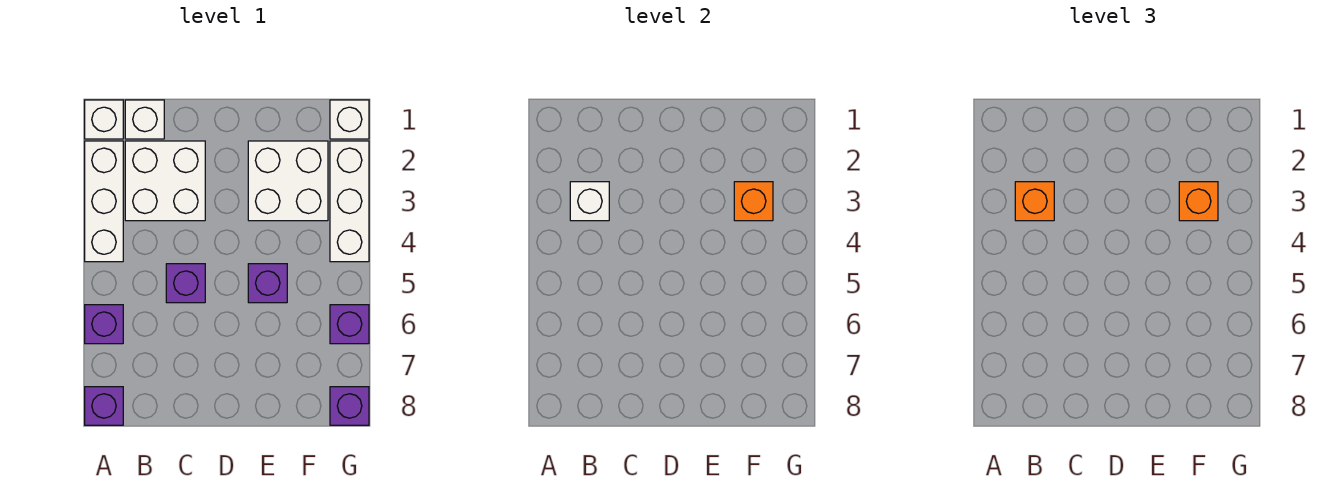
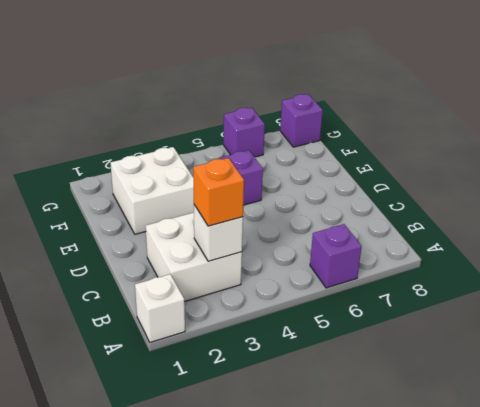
none -> white 1x3 brick [85,141,123,262]
none -> purple 1x1 brick [85,387,123,425]
none -> white 1x1 brick [125,100,164,139]

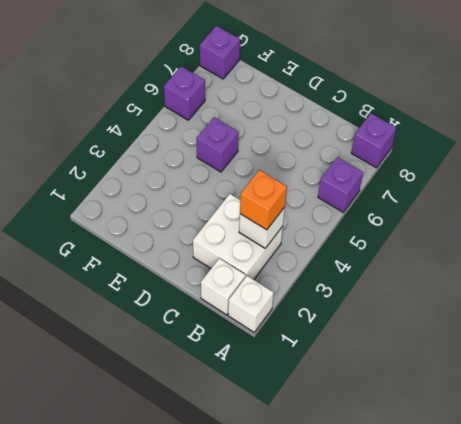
none -> white 1x3 brick [85,141,123,262]
none -> purple 1x1 brick [166,264,205,303]
none -> white 2x2 brick [248,141,328,221]

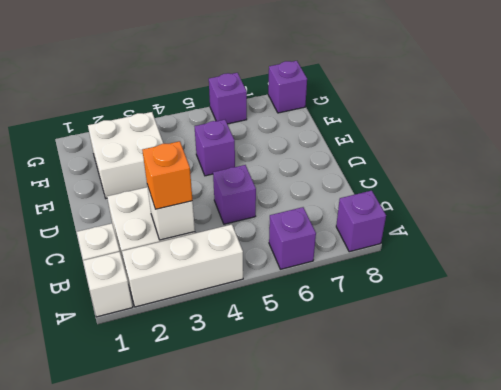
none -> white 1x1 brick [330,100,369,139]
none -> white 1x3 brick [330,141,369,262]
none -> orange 1x1 brick [734,182,773,221]

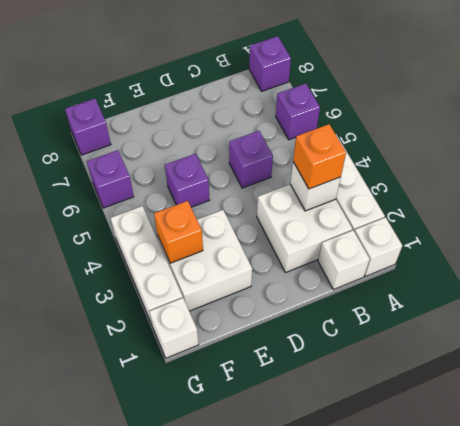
none -> orange 1x1 brick [1179,182,1218,221]

